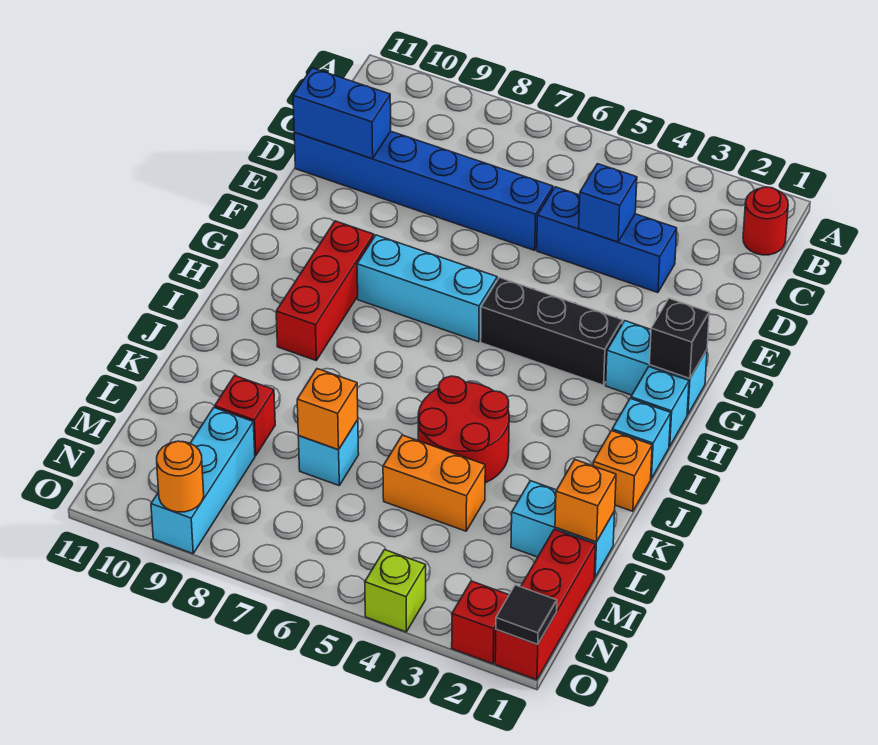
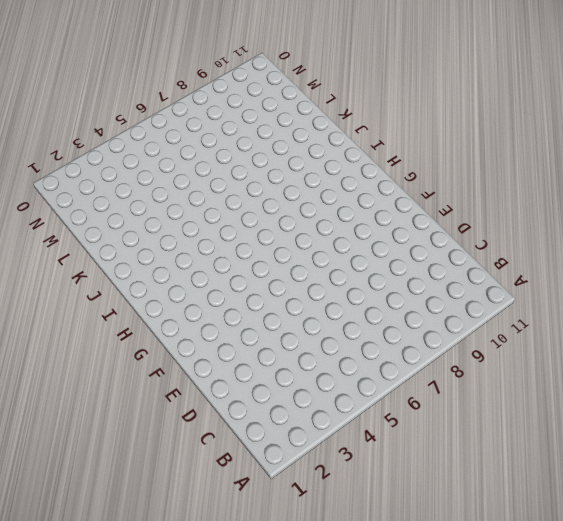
none -> red 1x1 round brick [743,187,788,255]
none -> blue 1x3 brick [537,187,677,293]
none -> blue 1x6 brick [294,131,553,250]

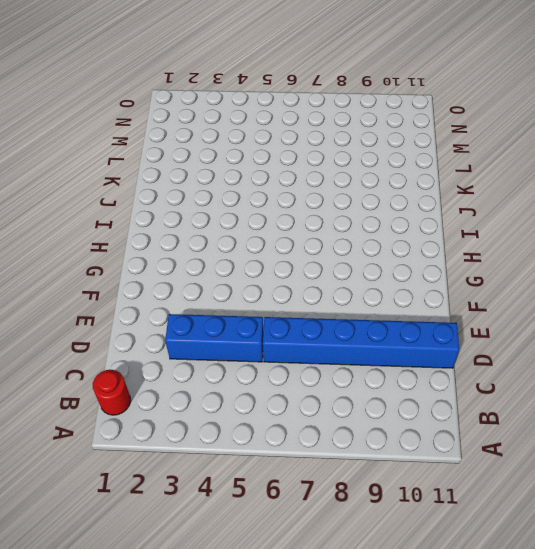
none -> cyan 1x2 brick [606,321,707,415]
none -> black 1x3 brick [481,277,623,385]
none -> cyan 1x3 brick [357,235,497,342]

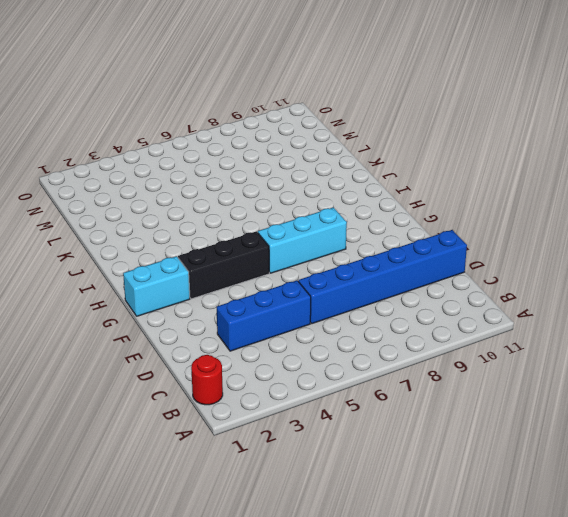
none -> red 1x3 brick [276,221,374,360]
none -> cyan 1x1 brick [631,367,689,446]
none -> cyan 1x1 brick [612,398,671,479]

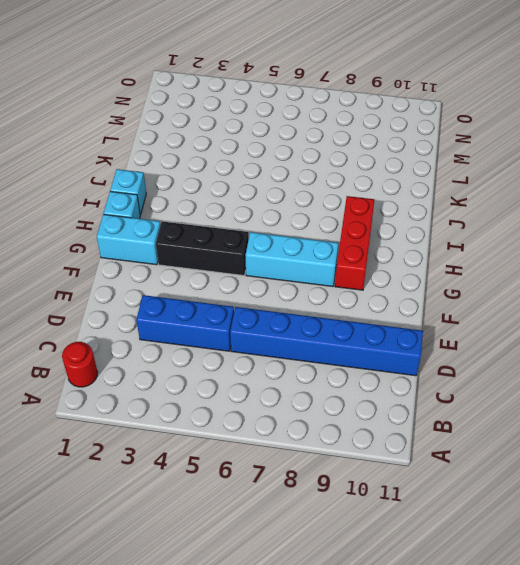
none -> orange 1x1 brick [593,431,652,511]
none -> red 2x2 round brick [418,376,509,483]
none -> cyan 1x2 brick [511,481,615,578]

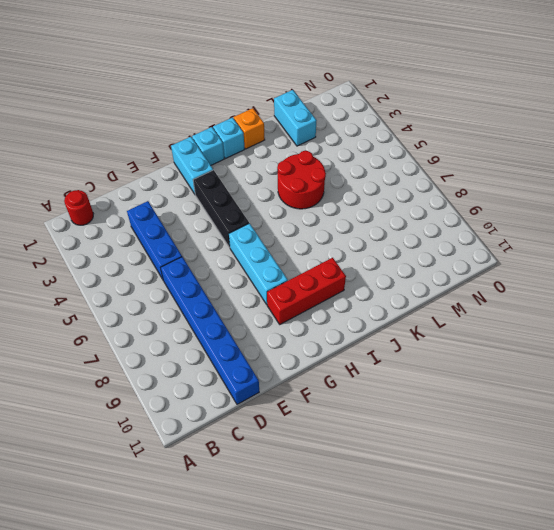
none -> orange 1x2 brick [383,435,485,531]
none -> cyan 1x1 brick [298,420,359,485]
none -> red 1x1 brick [215,376,275,456]

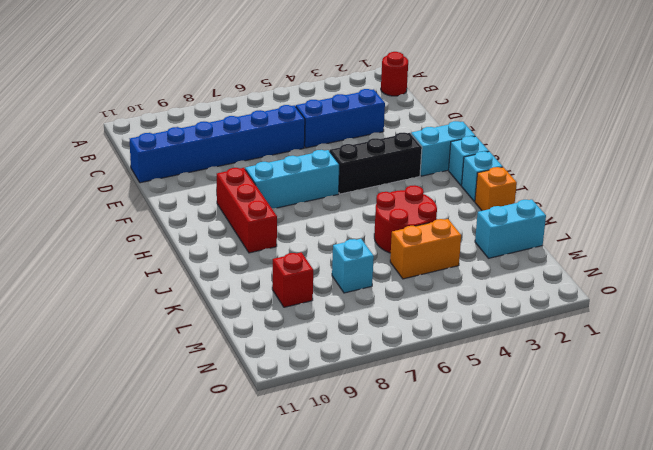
none -> red 1x3 brick [495,529,596,680]
none -> cyan 1x3 brick [151,408,255,554]
none -> red 1x1 brick [452,581,509,664]

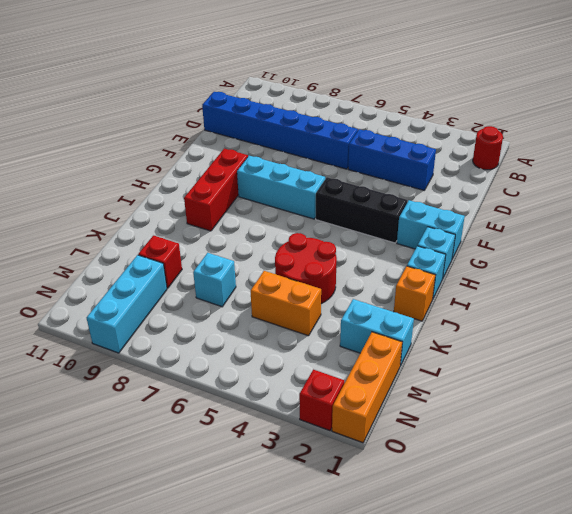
orange 1x3 brick [332,332,402,443] -> red 1x3 brick [495,529,596,680]
none -> lime 1x1 brick [365,550,426,632]
none -> blue 1x1 brick [579,164,637,242]
none -> blue 1x2 brick [293,68,391,159]

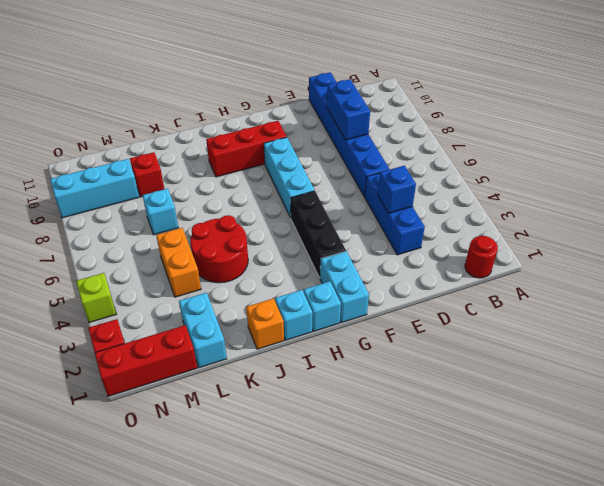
blue 1x2 brick [327,79,370,140] -> blue 1x2 brick moved to [293,68,391,159]
none -> black 1x1 brick [649,298,709,378]
none -> orange 1x1 brick [555,460,616,542]
none -> orange 1x1 brick [297,369,358,450]

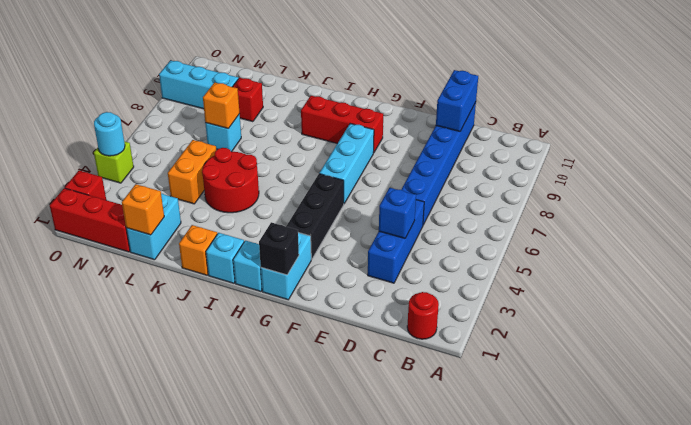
cyan 1x1 round brick [94,112,125,156] -> none
none -> black 1x1 tile [496,585,557,644]
none -> orange 1x1 round brick [157,441,204,512]

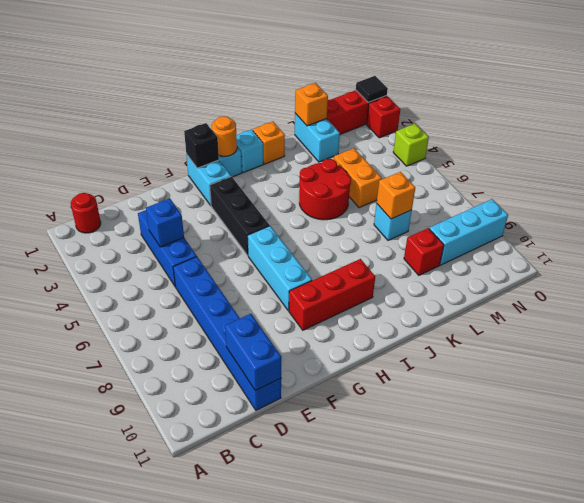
orange 1x1 round brick [212,116,237,156] -> orange 1x1 round brick moved to [157,441,204,512]

